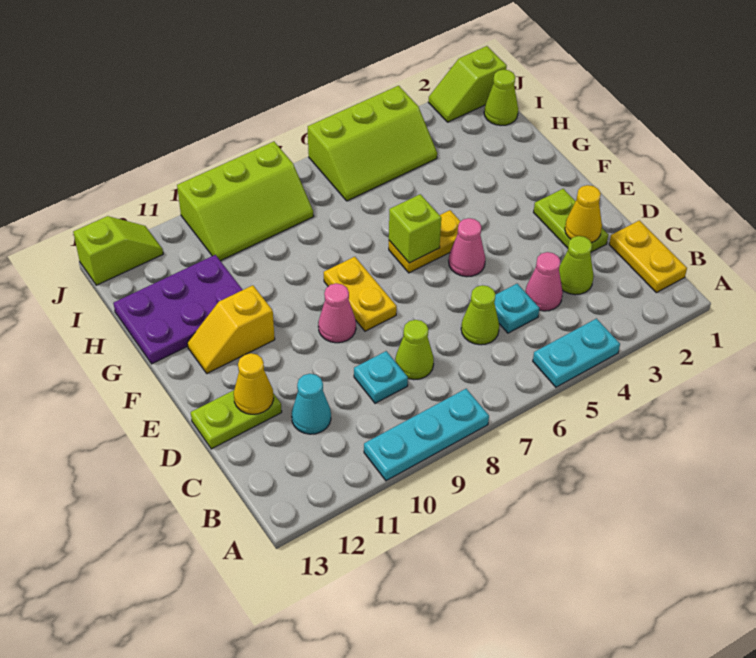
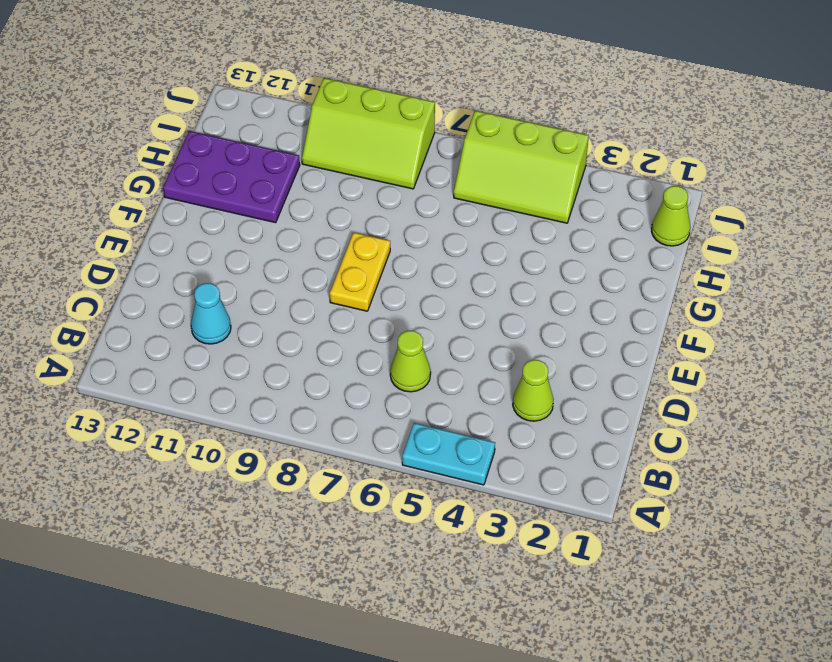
none -> cyan 1x3 plate [364,389,489,481]
none -> yellow 1x2 plate [609,220,687,293]
none -> pink 1x1 cone [525,252,563,311]

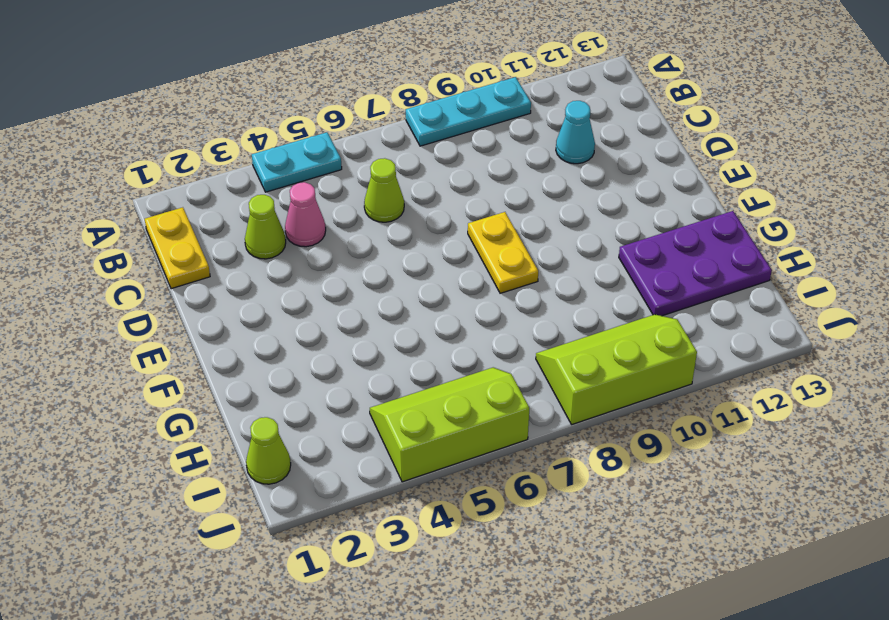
none -> cyan 1x1 plate [494,284,539,333]
none -> lime 1x1 cone [395,320,434,380]
none -> cyan 1x1 plate [354,351,408,403]

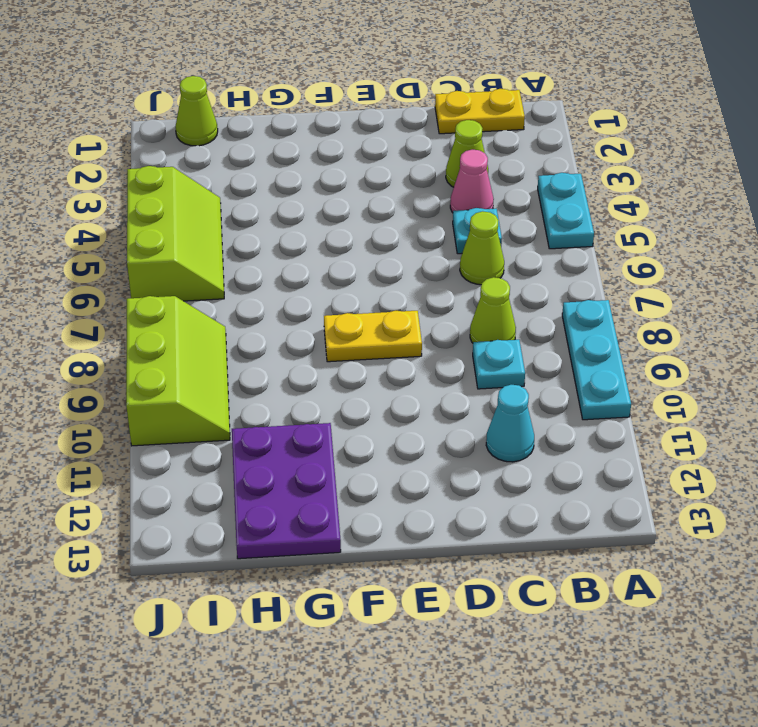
none -> lime 1x2 plate [534,189,608,252]
none -> lime 1x2 plate [191,390,282,449]
none -> pink 1x1 cone [449,218,485,277]

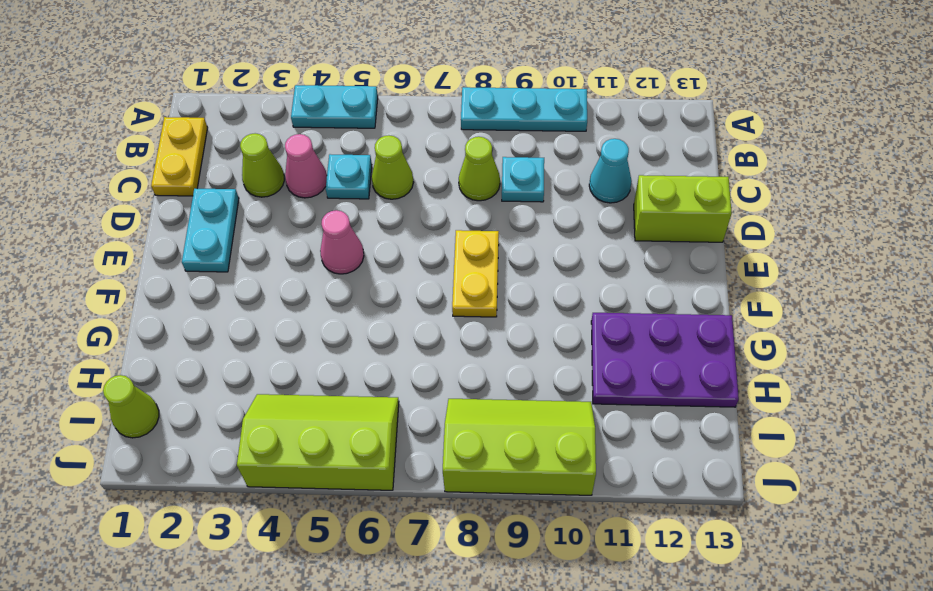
cyan 1x2 plate [182,189,239,272] -> lime 1x2 plate [534,189,608,252]
lime 1x2 brick [634,175,732,242] -> lime 1x2 plate [191,390,282,449]
none -> pink 1x1 cone [318,283,356,343]
none -> yellow 1x2 plate [389,210,461,273]
none -> yellow 1x2 slope [187,285,275,373]

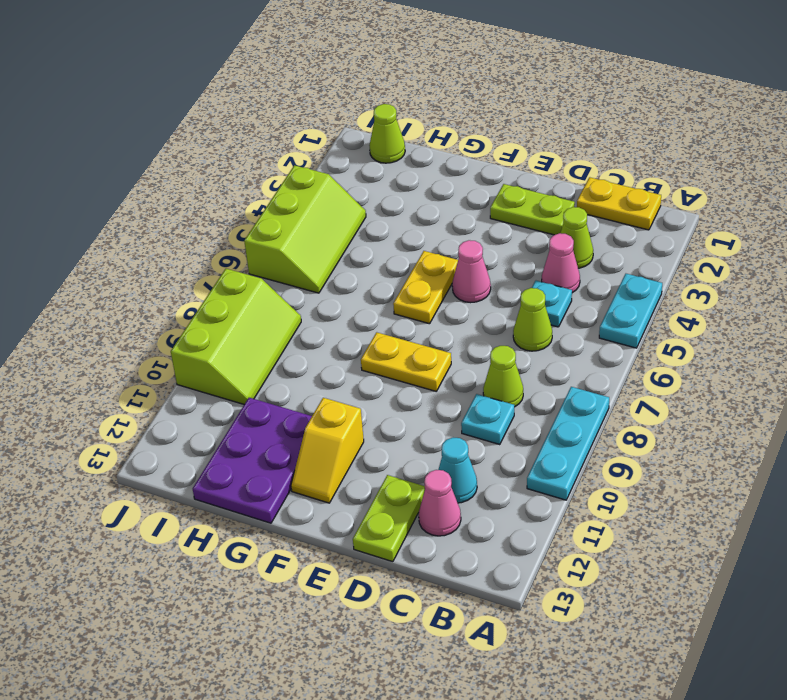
pink 1x1 cone [419,470,461,536] -> pink 1x1 cone moved to [318,283,356,343]
none -> lime 1x2 slope [428,46,507,122]
none -> lime 1x2 slope [73,216,163,285]
none -> yellow 1x1 cone [565,185,602,243]

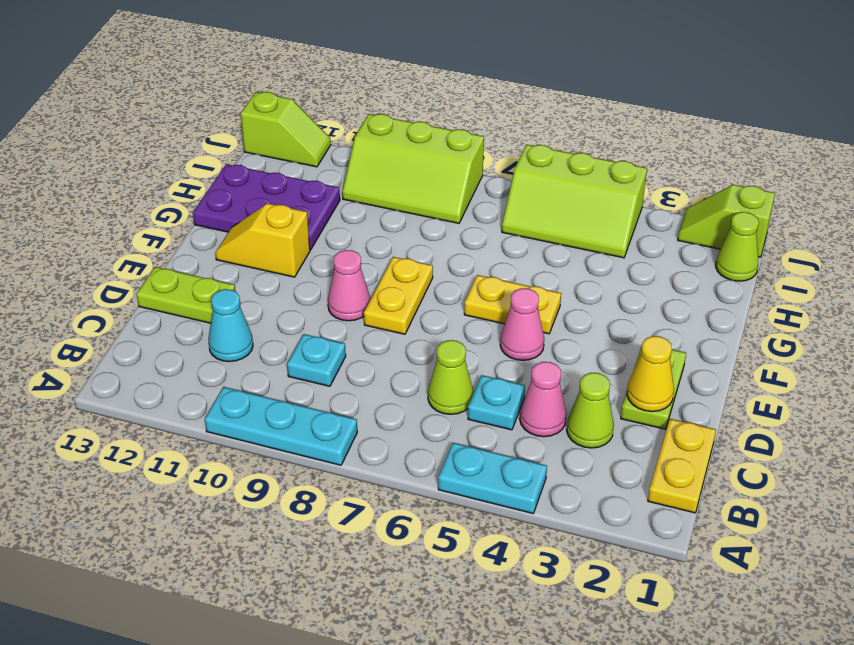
none -> lime 1x1 cone [395,320,434,380]
none -> yellow 1x1 cone [234,353,274,414]
none -> lime 1x1 brick [389,194,441,263]

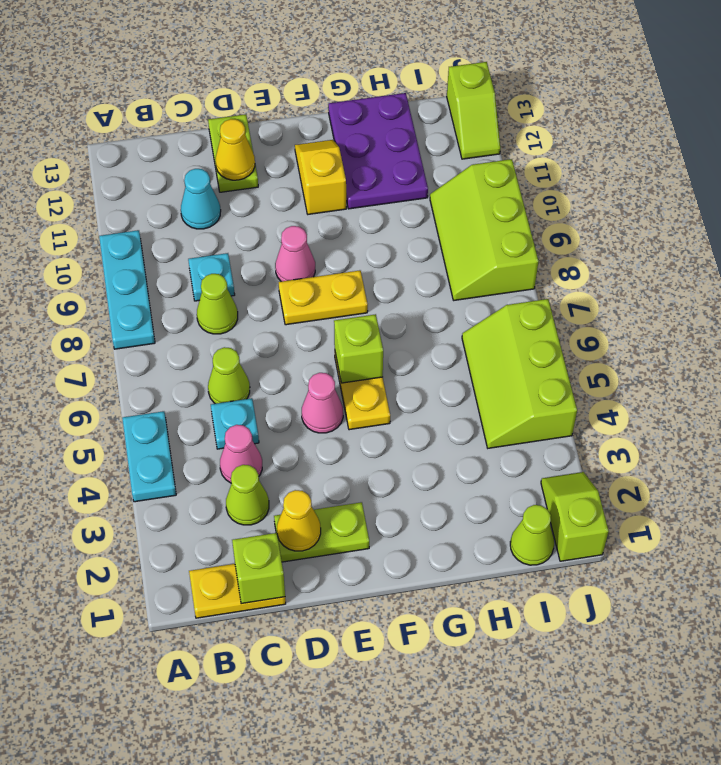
lime 1x1 brick [232,533,285,604] -> none

